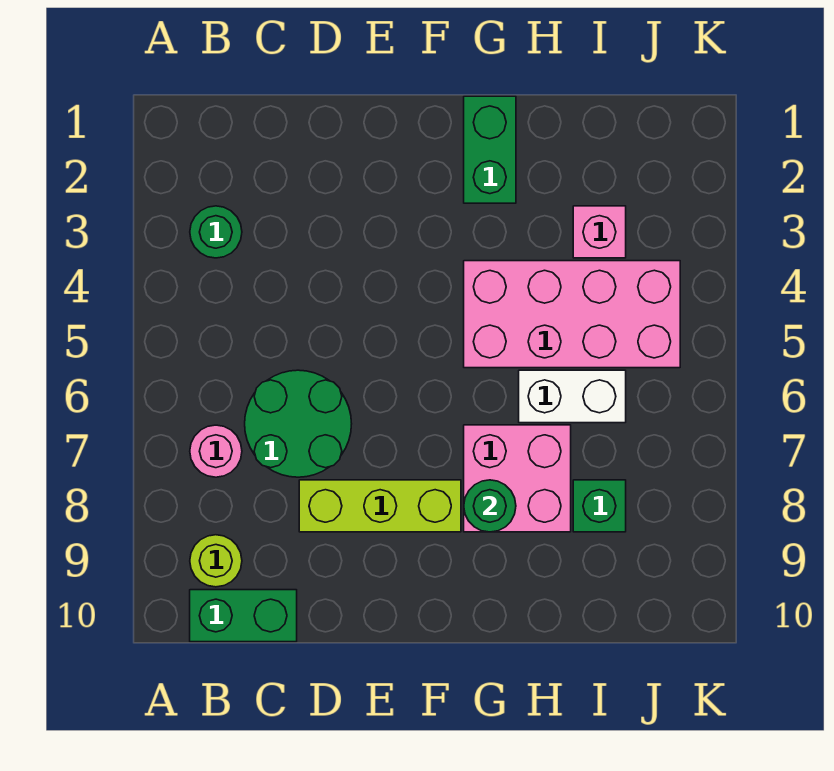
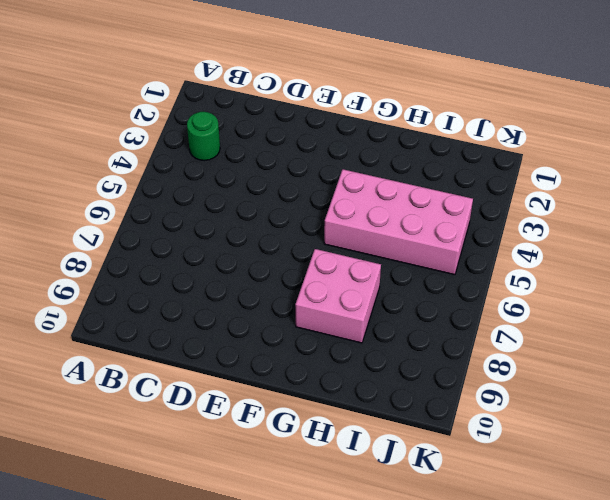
none -> pink 1x1 round brick [190,425,242,477]
none -> lime 1x1 round brick [190,535,242,587]
none -> green 1x2 brick [190,590,297,642]

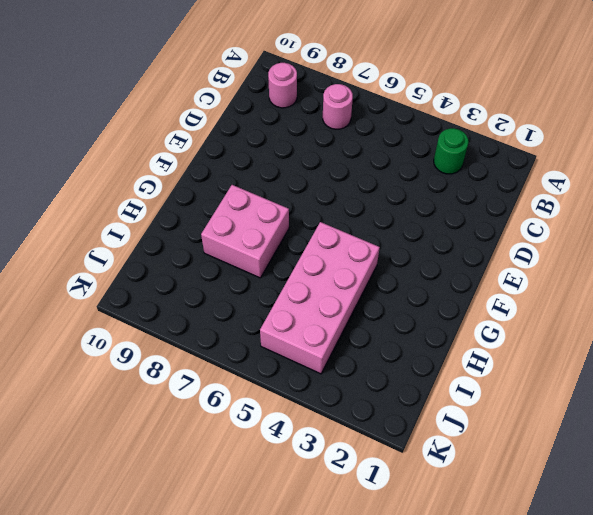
pink 1x1 round brick [268,63,297,108] -> lime 1x1 round brick [190,535,242,587]
none -> green 1x2 brick [190,590,297,642]
none -> green 2x2 round brick [245,370,352,477]
none -> lime 1x3 brick [299,480,461,532]

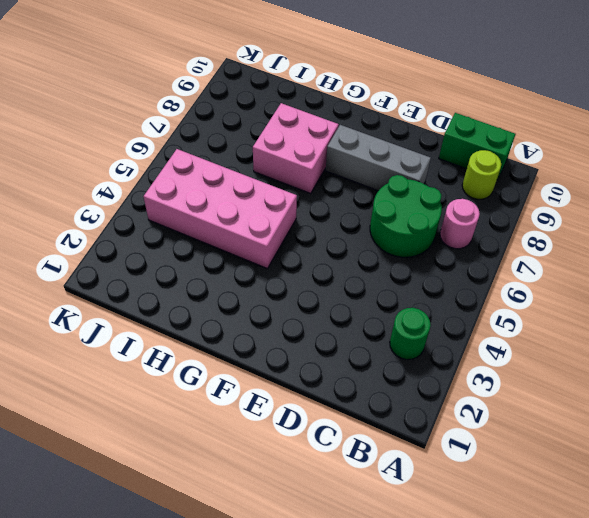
grey 1x3 brick [326,125,431,191] -> lime 1x3 brick [299,480,461,532]
none -> green 1x2 brick [464,96,516,203]
none -> white 1x2 brick [519,370,626,423]
none -> pink 1x1 brick [573,206,626,258]

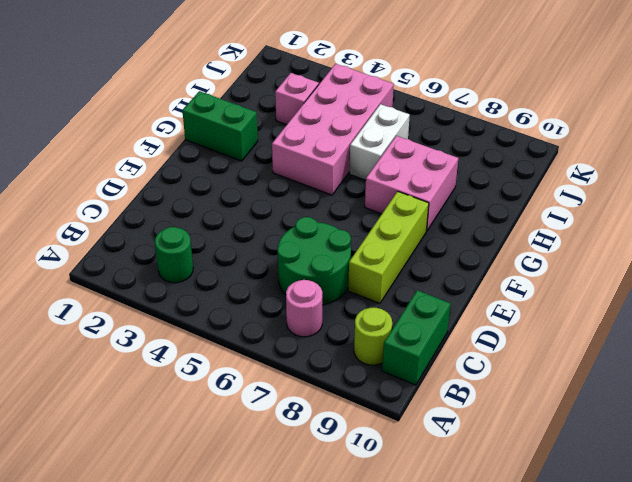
none -> green 1x1 brick [573,480,626,532]
none -> green 1x1 round brick [464,480,516,532]

